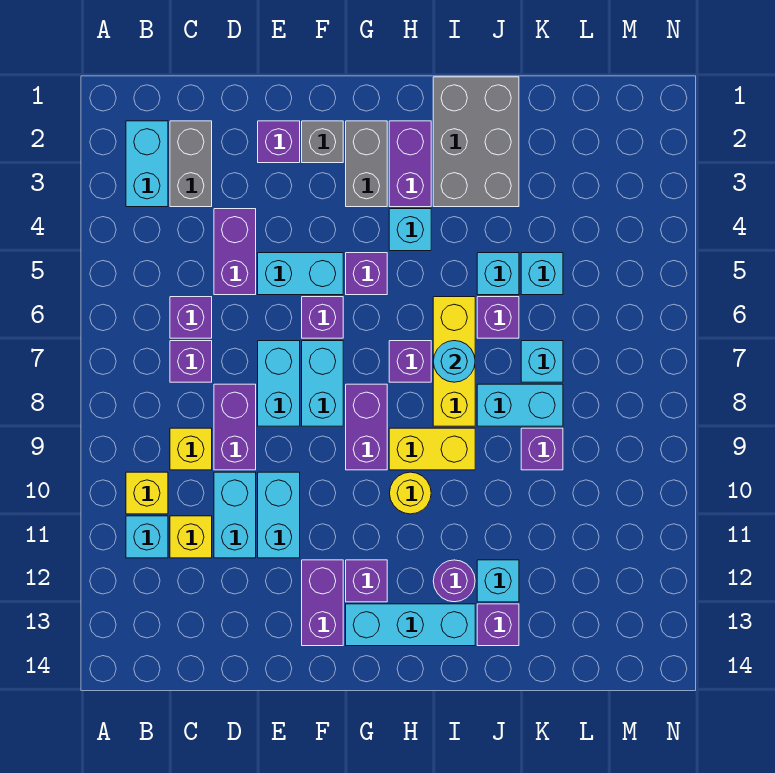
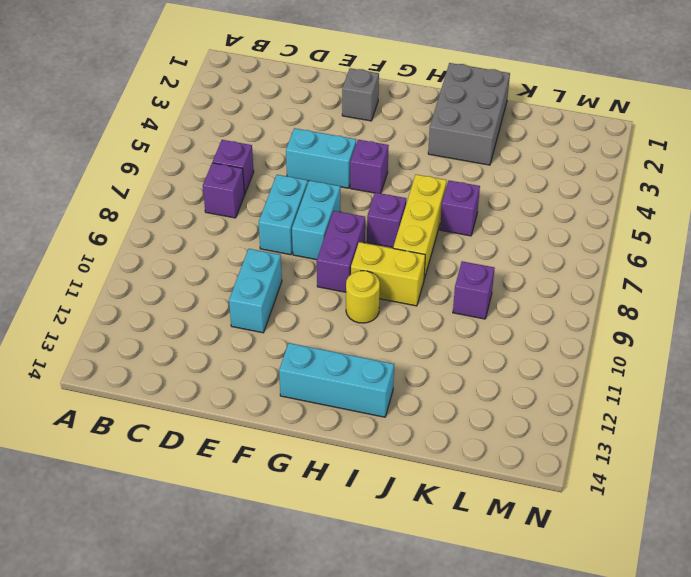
none -> cyan 1x2 brick [126,121,168,207]
none -> yellow 1x1 brick [126,472,168,514]
none -> cyan 1x1 brick [126,516,168,558]
none -> grey 1x2 brick [170,121,212,207]

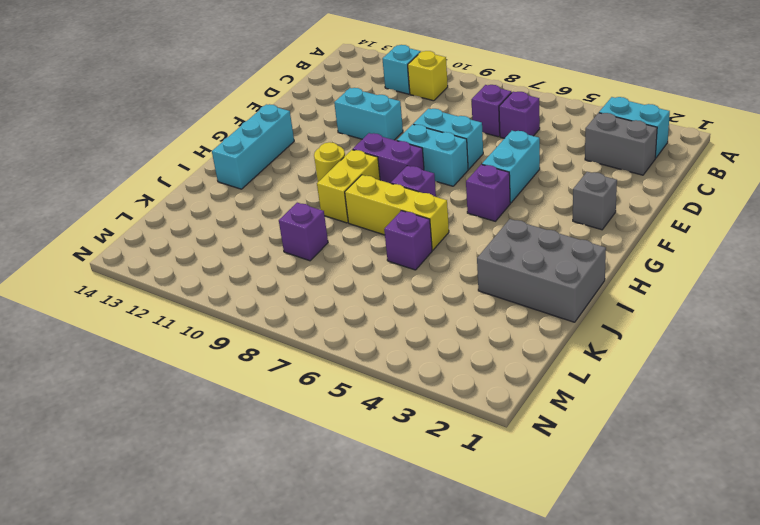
none -> yellow 1x1 brick [170,428,212,470]
none -> yellow 1x1 brick [170,516,212,558]
none -> purple 1x2 brick [214,209,256,295]
none -> purple 1x2 brick [214,384,256,470]

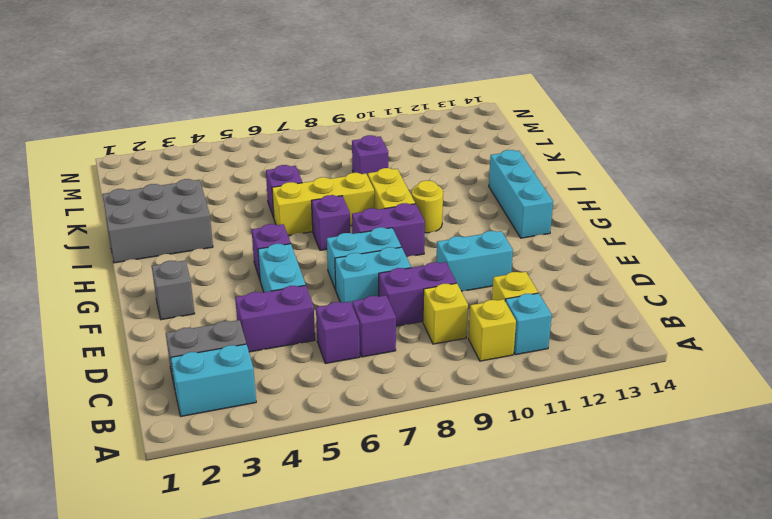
none -> cyan 1x2 brick [214,472,256,558]
none -> purple 1x1 brick [258,121,300,163]
none -> purple 1x1 brick [302,297,343,338]
none -> purple 1x2 brick [302,560,343,646]

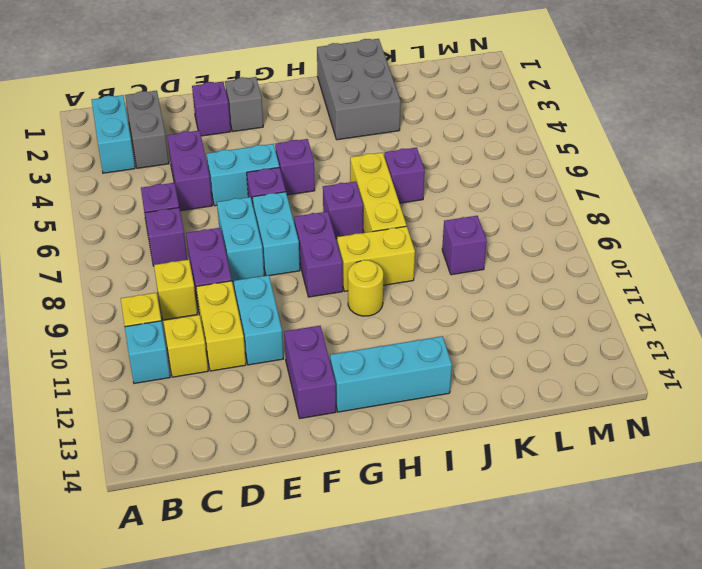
yellow 1x2 brick [196,281,246,371] -> cyan 1x2 brick [214,472,256,558]
none -> grey 1x2 brick [346,121,387,207]
none -> purple 1x1 brick [346,560,387,602]
none -> purple 1x2 brick [389,121,431,207]
none -> cyan 1x1 brick [389,209,431,251]

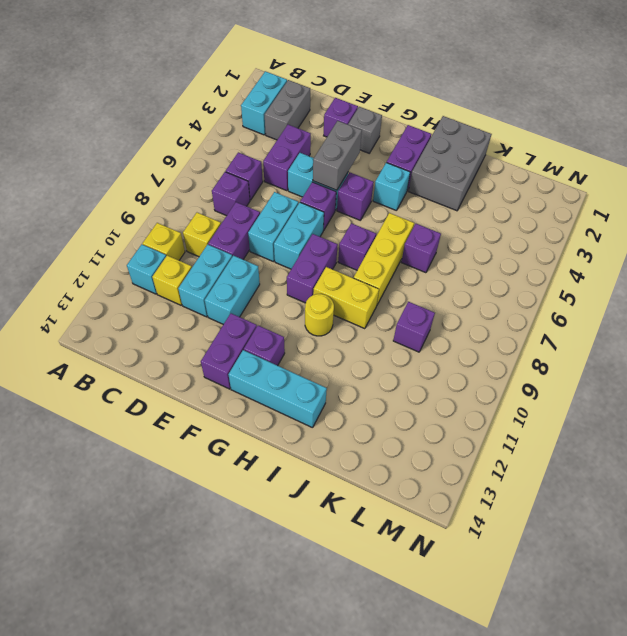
grey 1x2 brick [313,121,362,190] -> grey 1x2 brick moved to [346,121,387,207]
none -> purple 1x1 round brick [433,560,475,602]
none -> cyan 1x1 brick [477,253,519,295]
none -> cyan 1x2 brick [477,384,563,426]
none -> cyan 1x1 brick [477,560,519,602]

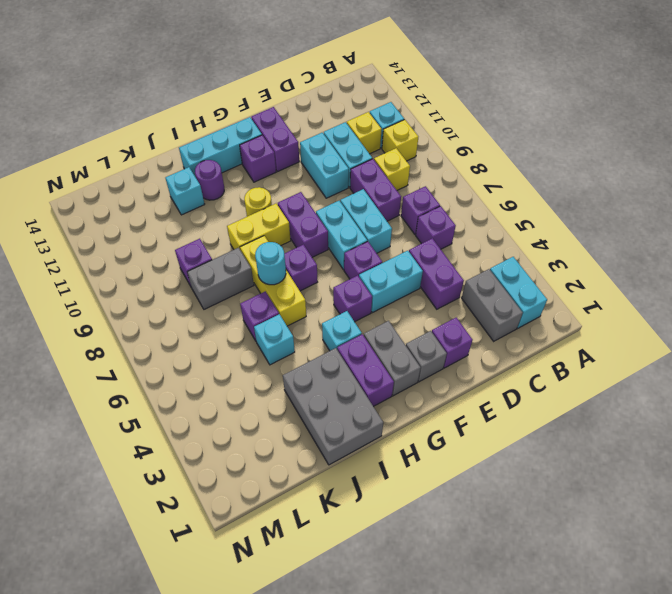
grey 1x2 brick [187,248,254,309] -> cyan 1x2 brick [477,384,563,426]
none -> purple 1x1 brick [477,604,519,646]
none -> cyan 1x1 brick [521,253,563,295]
none -> cyan 1x1 brick [521,341,563,382]

